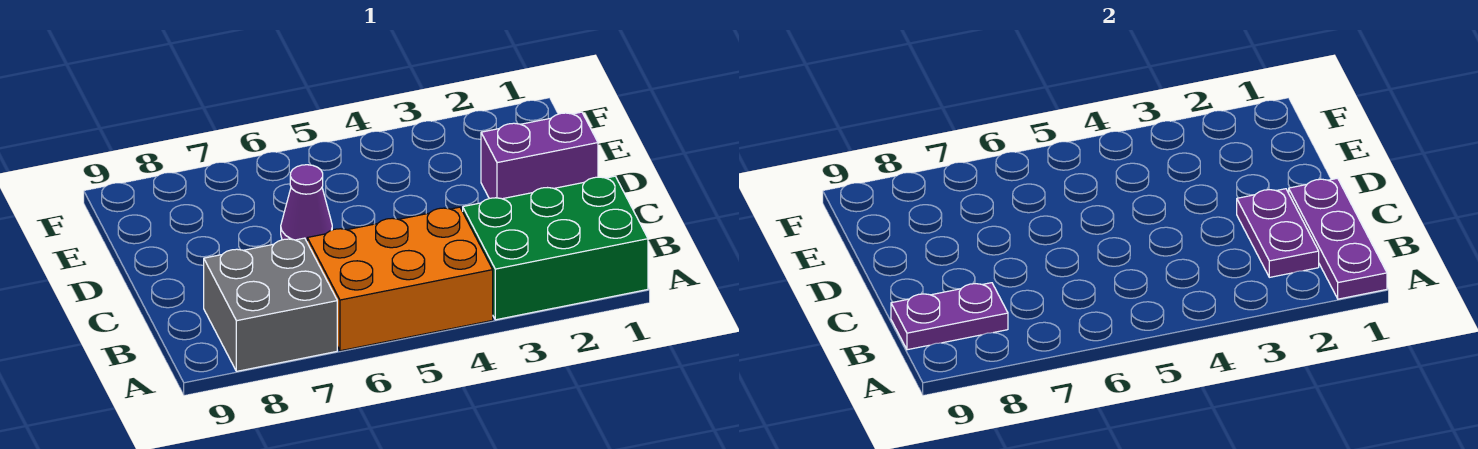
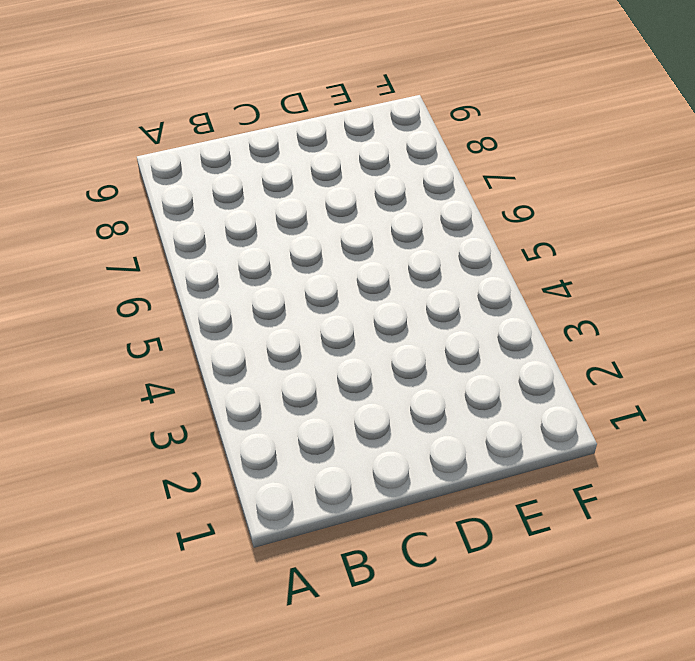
none -> green 2x3 brick [463,176,648,320]
none -> orange 2x3 brick [307,207,493,351]

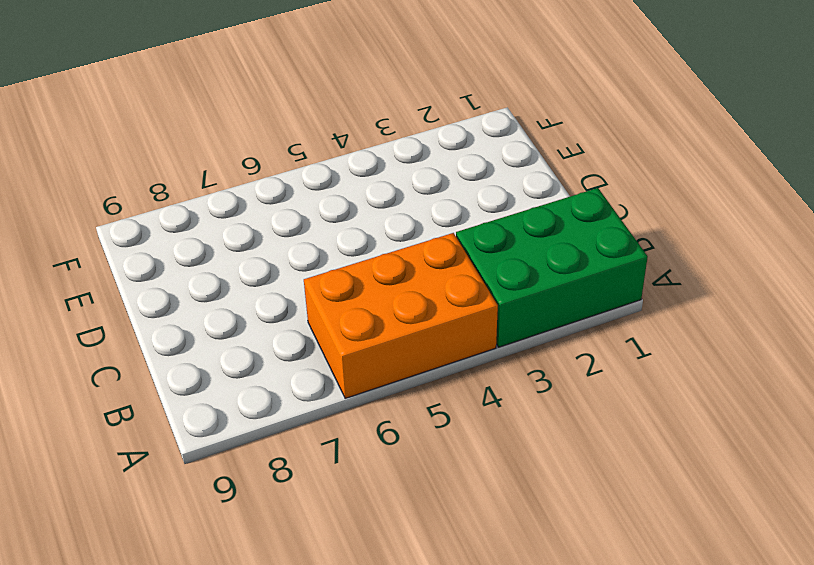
none -> grey 2x2 brick [204,238,337,371]
none -> purple 1x2 brick [481,112,598,199]

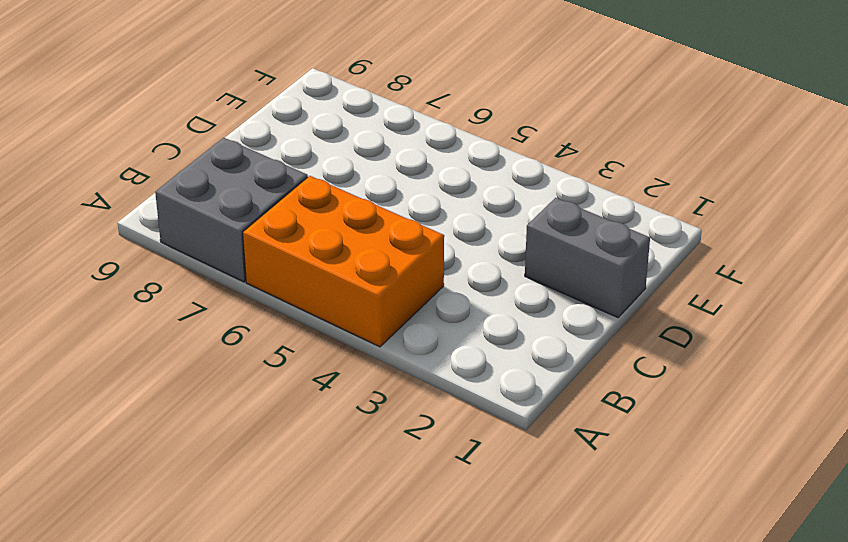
grey 1x2 brick [525,198,650,318] -> purple 1x2 brick [481,112,598,199]
none -> green 2x3 brick [463,176,648,320]
none -> purple 1x1 cone [281,165,332,241]

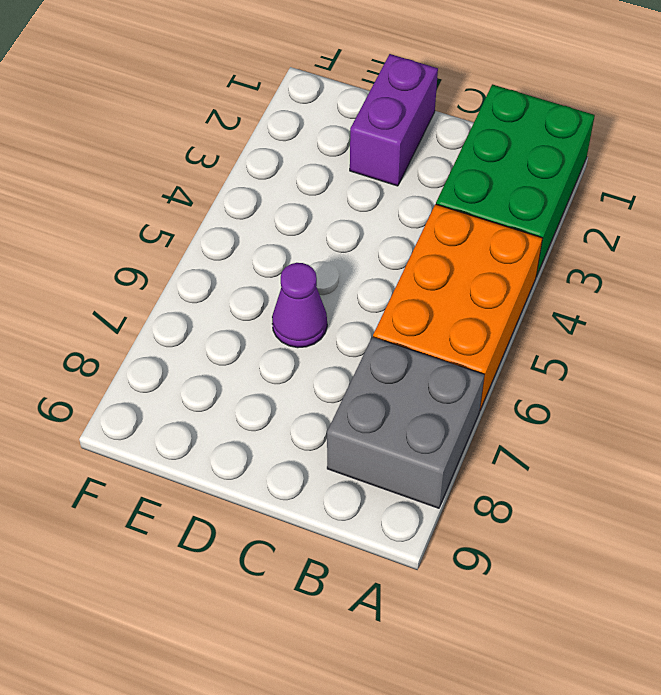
none -> purple 1x3 plate [1289,178,1387,299]
none -> purple 1x2 plate [1237,189,1319,277]

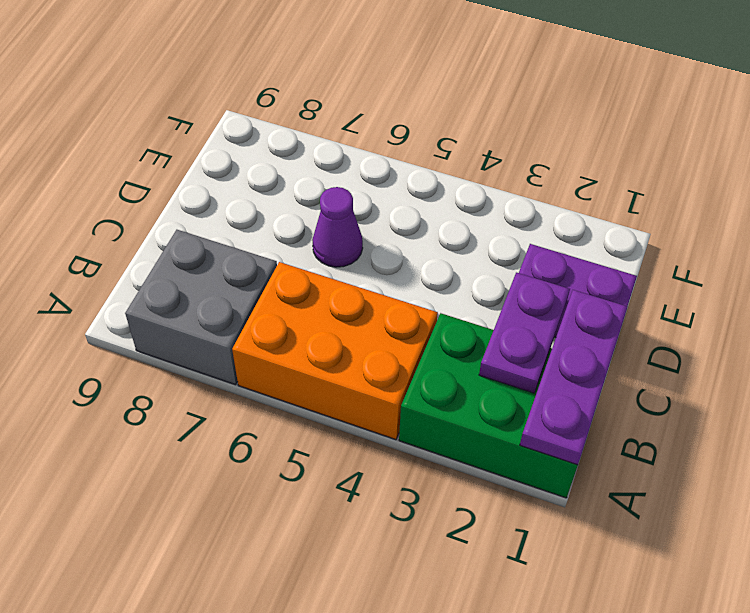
none -> purple 1x2 plate [891,283,1008,350]

